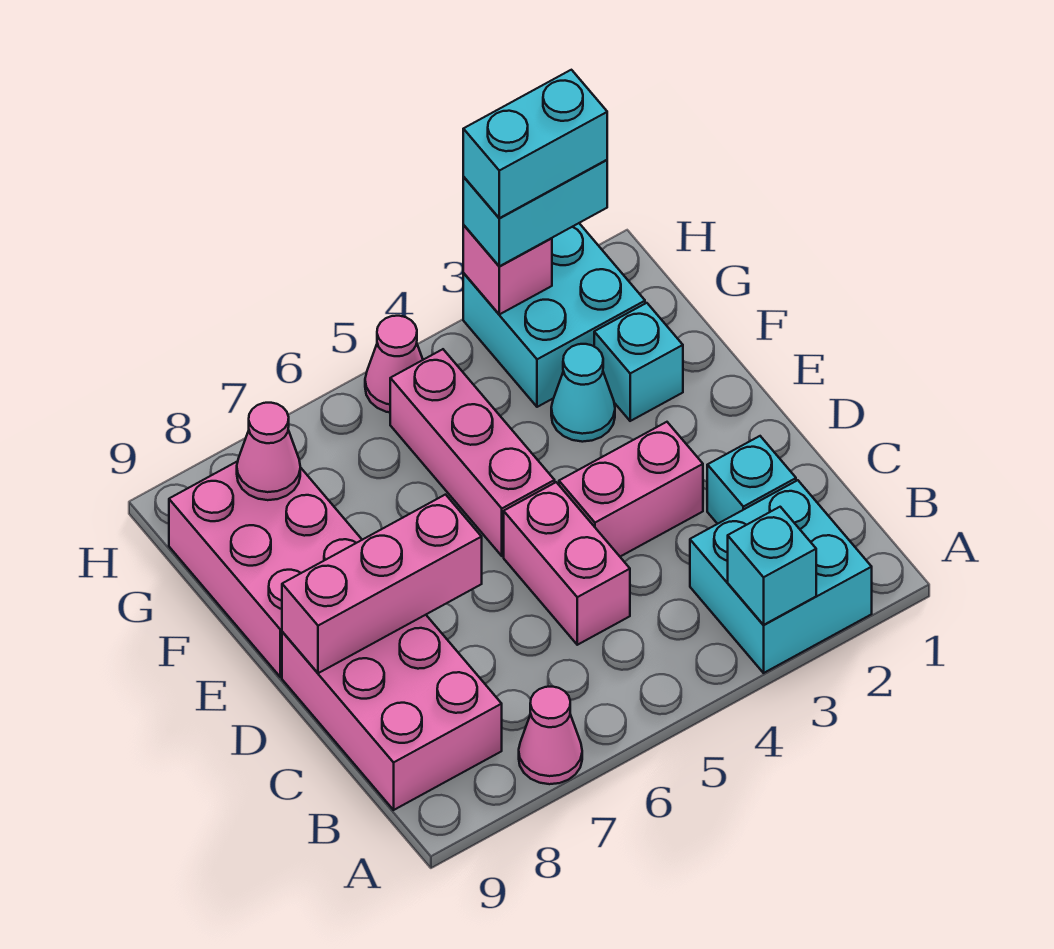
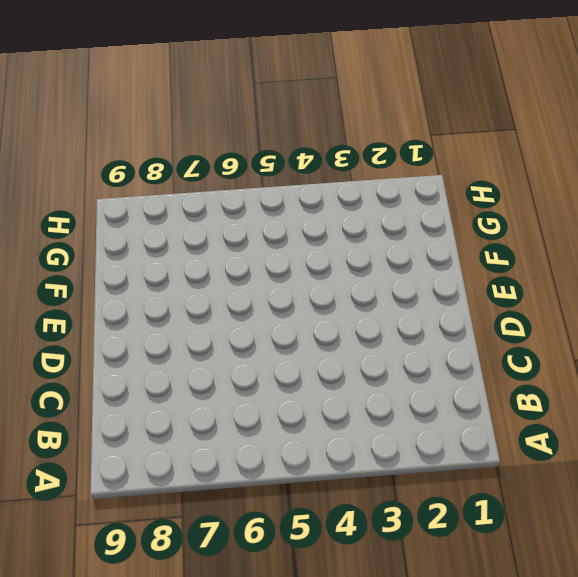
none -> cyan 2x2 brick [690,480,872,673]
none -> pink 1x1 cone [519,687,582,784]
none -> pink 2x3 brick [282,615,502,810]

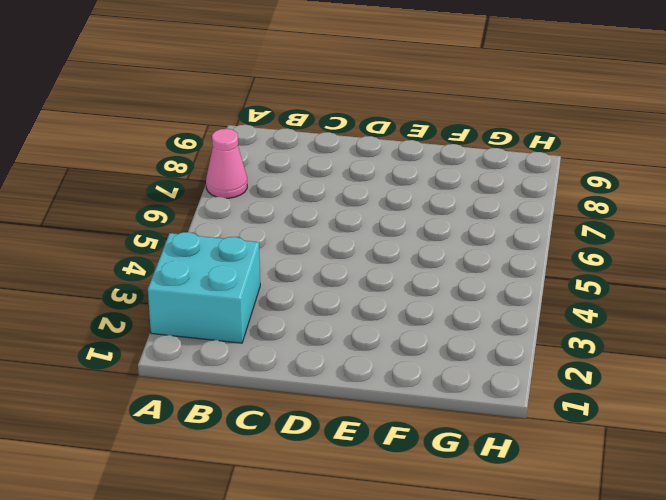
none -> pink 2x3 brick [282,615,502,810]
none -> cyan 1x1 brick [707,436,796,524]
none -> pink 1x2 brick [504,482,630,645]

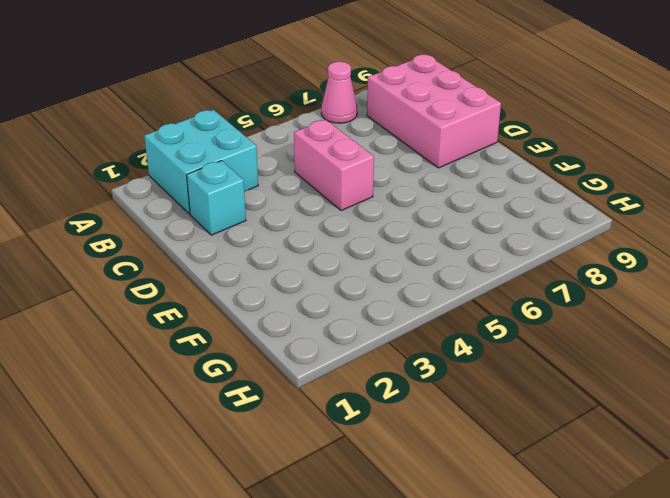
none -> pink 1x2 brick [559,422,703,557]
none -> pink 1x3 brick [390,349,555,556]
none -> pink 2x3 brick [169,461,362,677]

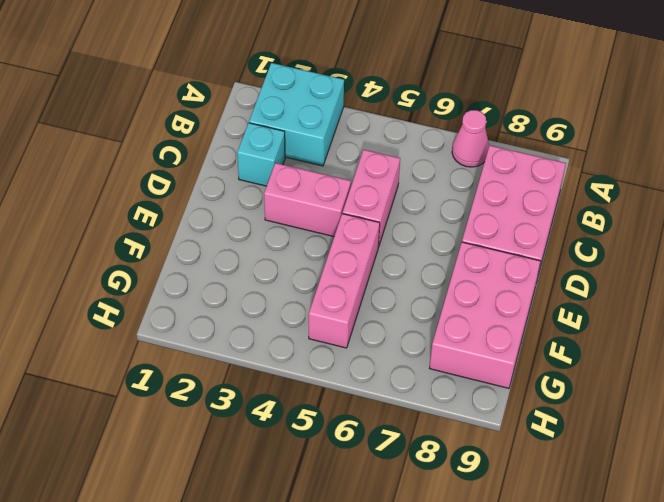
none -> cyan 1x1 brick [594,303,683,421]
none -> cyan 1x1 cone [551,344,615,442]
none -> cyan 2x2 brick [463,223,645,407]

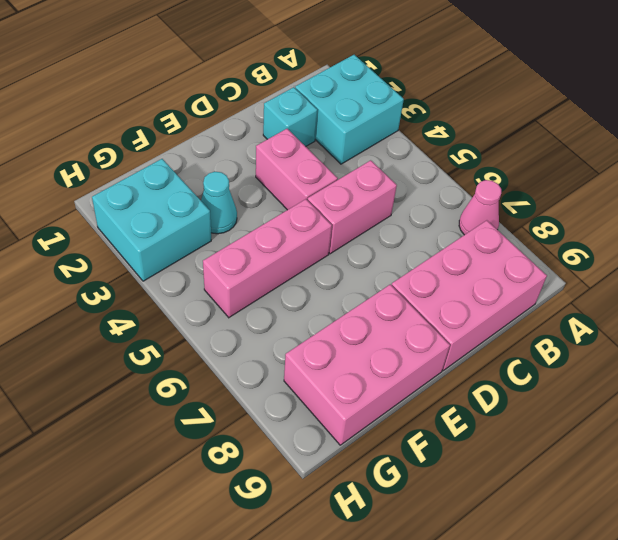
none -> cyan 1x1 brick [594,303,683,421]
none -> pink 1x1 cone [365,316,423,412]
none -> cyan 1x1 brick [728,507,816,625]

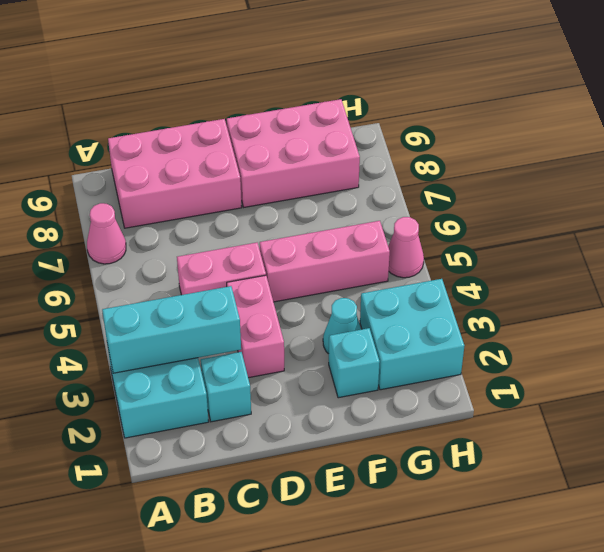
cyan 1x3 brick [102,286,241,373] -> cyan 1x1 brick [728,507,816,625]
none -> pink 1x3 brick [282,495,482,673]
none -> pink 1x1 cone [237,403,300,500]
none -> pink 1x1 brick [463,225,552,314]

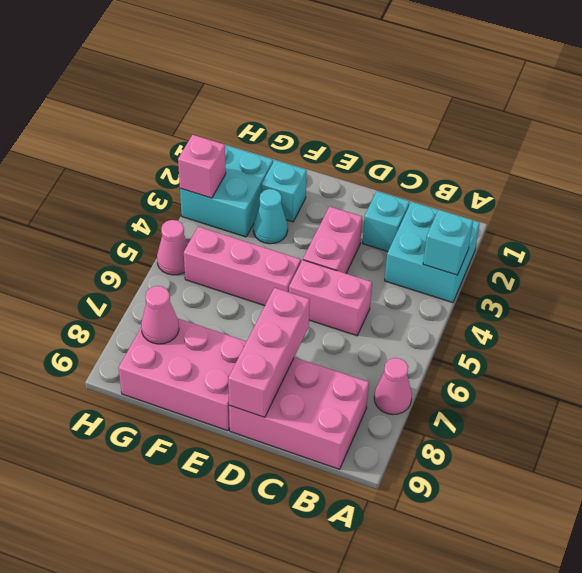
none -> cyan 1x2 brick [463,160,607,266]
none -> cyan 1x2 brick [463,70,607,218]

